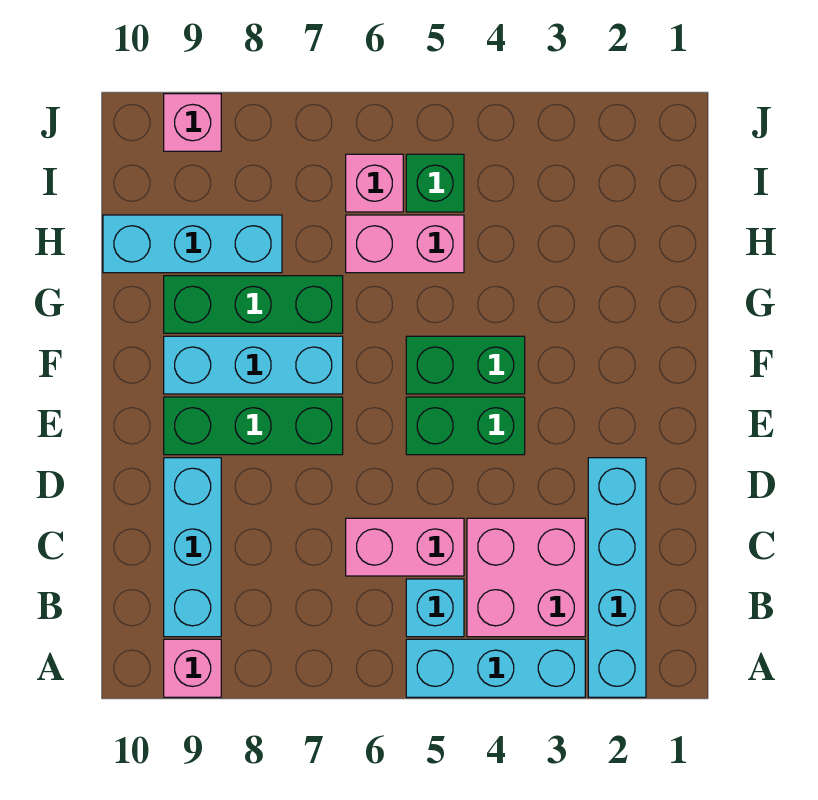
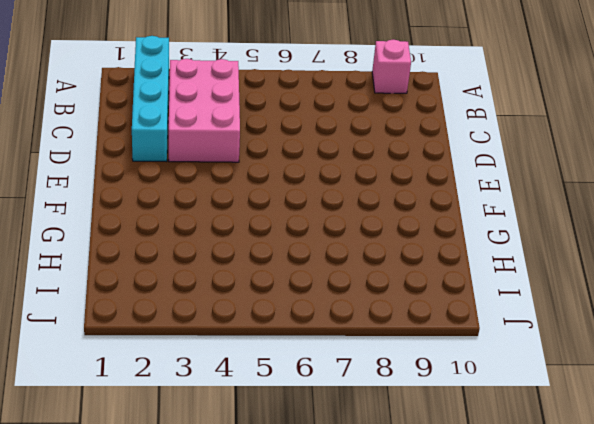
pink 2x3 brick [169,59,240,162] -> pink 2x2 brick [467,518,585,637]
none -> cyan 1x3 brick [406,639,585,697]
none -> cyan 1x1 brick [406,579,464,637]
none -> cyan 1x3 brick [164,458,221,637]

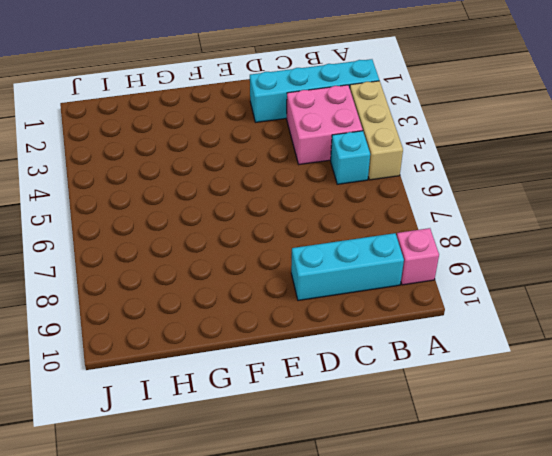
tan 1x3 brick [350,81,403,180] -> cyan 1x3 brick [406,639,585,697]
none -> pink 1x2 brick [346,518,464,576]
none -> green 1x2 brick [406,397,525,455]
none -> green 1x3 brick [164,397,343,455]

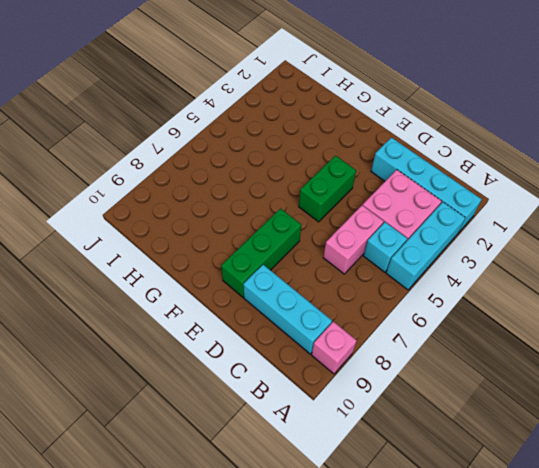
none -> green 1x2 brick [406,336,525,394]
none -> cyan 1x3 brick [164,336,343,394]
none -> green 1x3 brick [164,276,343,333]

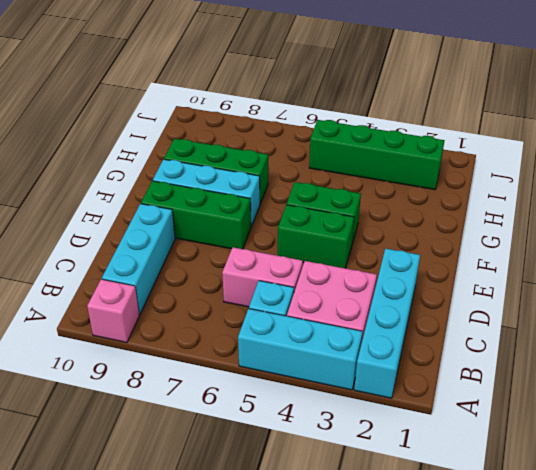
green 1x4 brick [309,120,445,190] -> green 1x1 brick [406,154,464,212]
none -> pink 1x2 brick [346,215,464,273]
none -> cyan 1x3 brick [103,215,282,273]
none -> pink 1x1 brick [346,154,403,212]

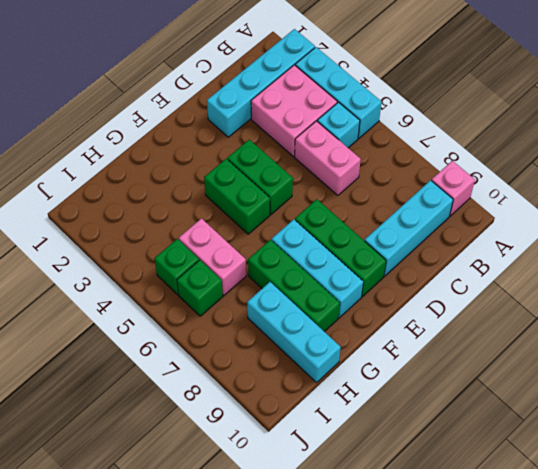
green 1x1 brick [177,260,223,316] -> pink 1x1 brick [346,154,403,212]
none -> pink 1x1 brick [164,94,221,151]

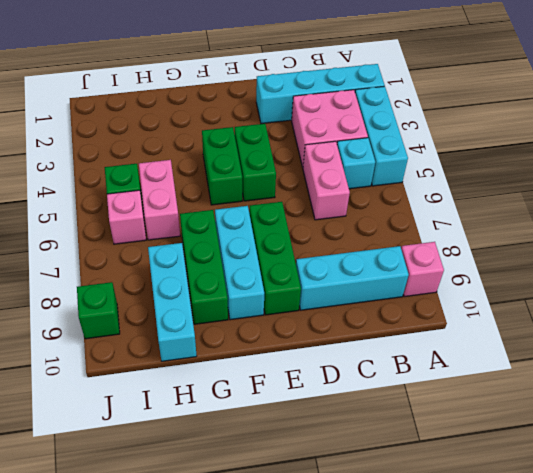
green 1x1 brick [77,282,120,339] -> pink 1x1 brick [164,94,221,151]

